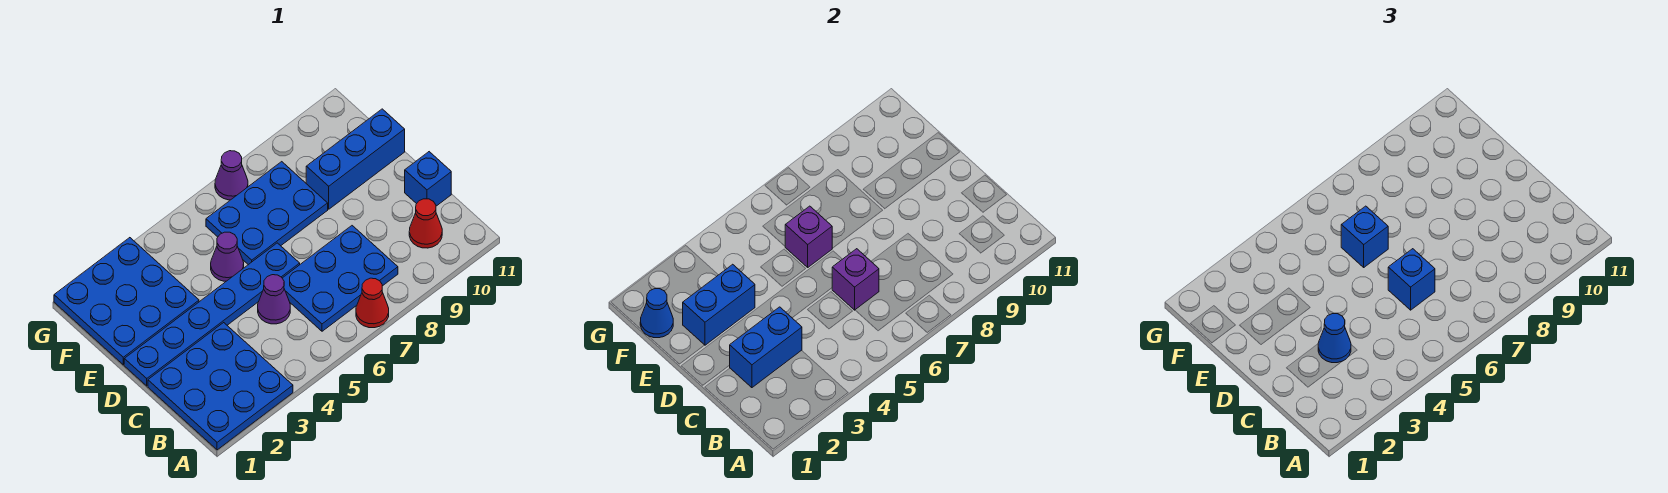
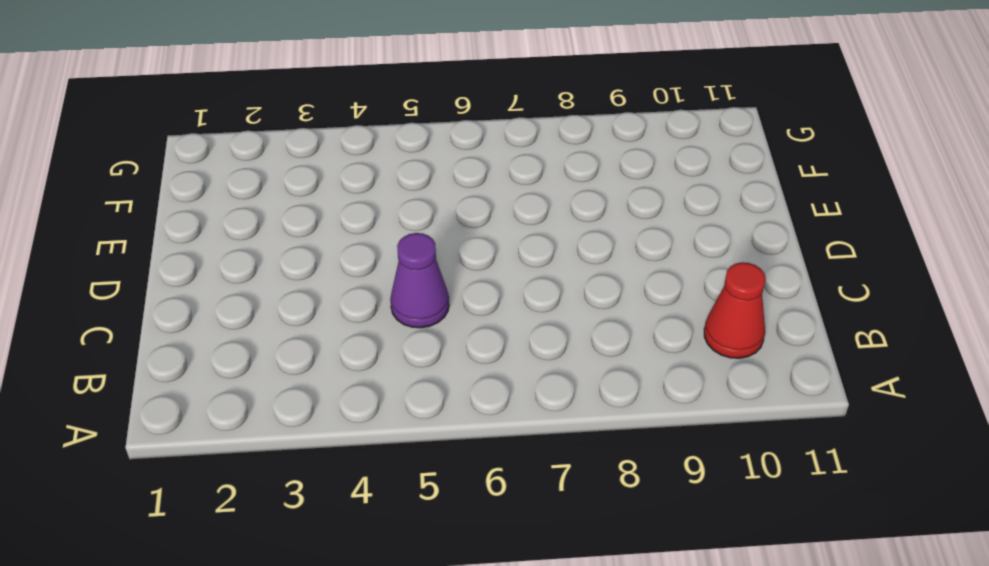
none -> blue 3x3 plate [148,323,293,450]
none -> red 1x1 cone [356,278,389,328]
none -> blue 2x3 plate [282,226,398,331]

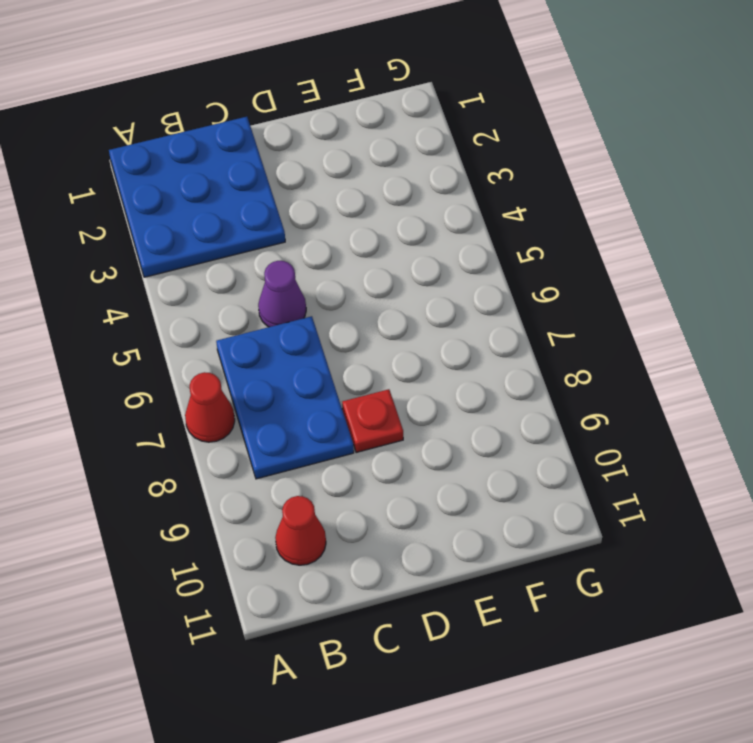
red 1x1 plate [342,389,403,453] -> none
none -> blue 1x1 brick [405,152,451,206]
none -> blue 1x6 plate [124,243,300,386]
none -> blue 3x3 plate [54,238,199,365]

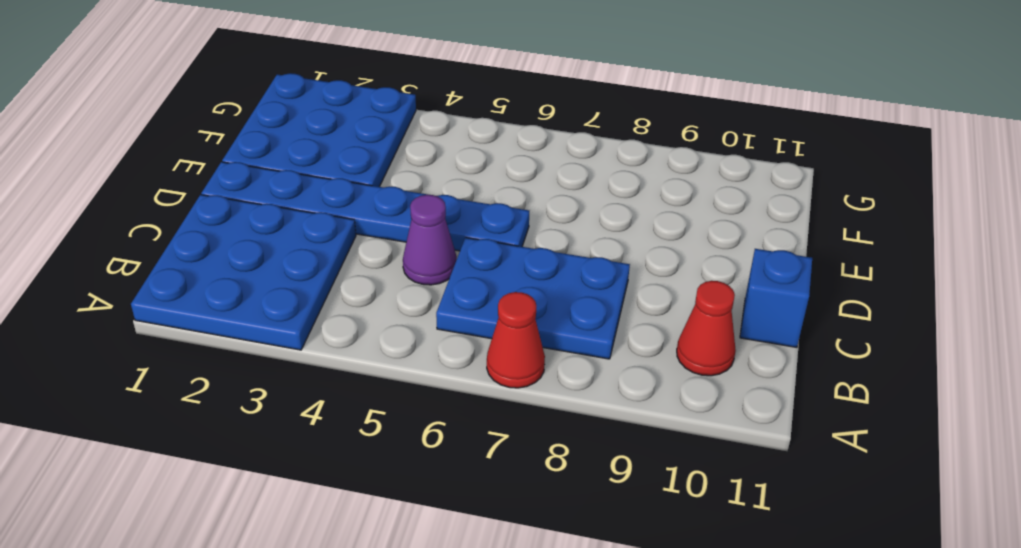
none -> purple 1x1 cone [211,232,244,281]
none -> blue 2x3 plate [206,162,328,265]
none -> blue 1x3 brick [306,109,405,209]

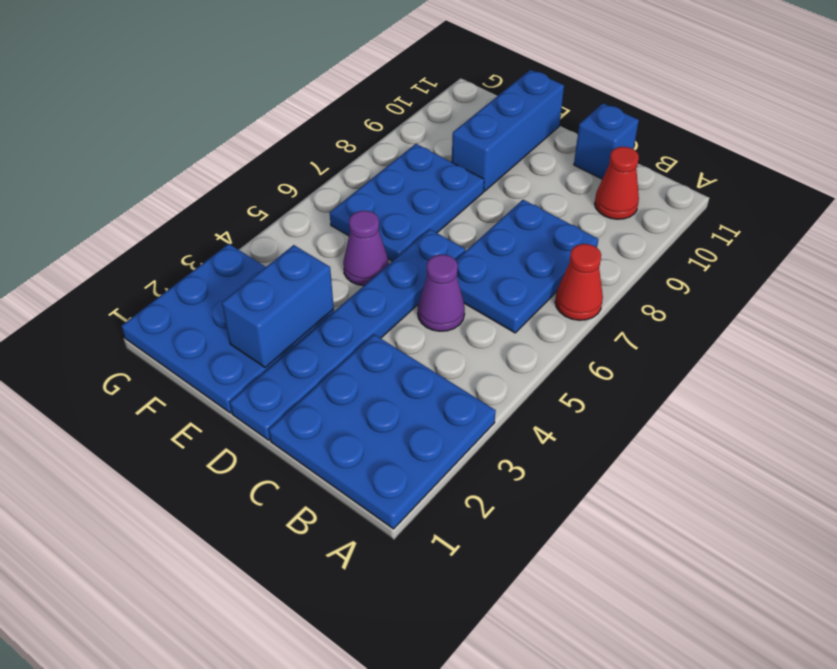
none -> purple 1x1 cone [215,151,248,200]
none -> blue 1x2 brick [730,307,802,388]
none -> purple 1x1 brick [832,249,879,310]

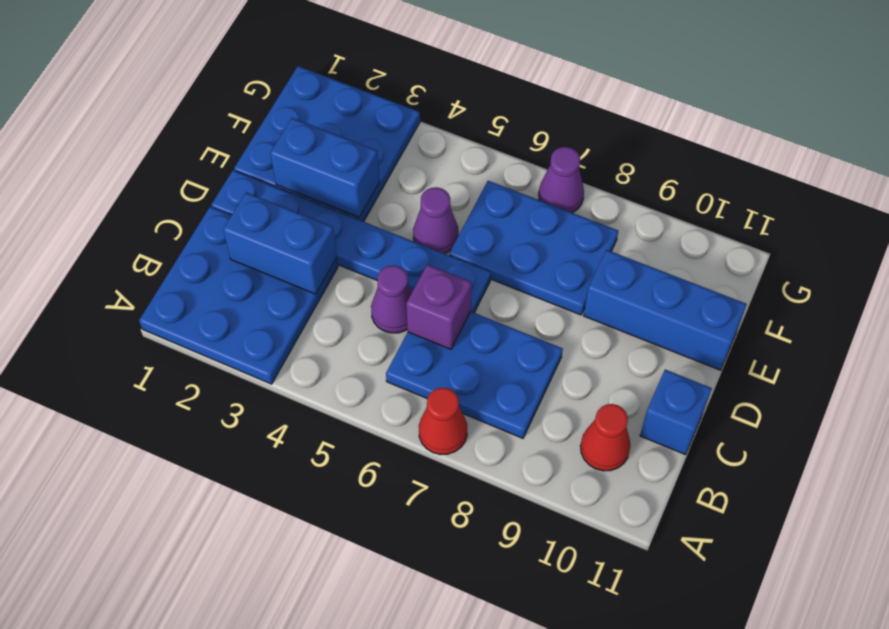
none -> purple 1x1 brick [785,206,832,267]
none -> blue 1x1 cone [640,289,673,338]
none -> blue 1x1 cone [1318,314,1351,363]

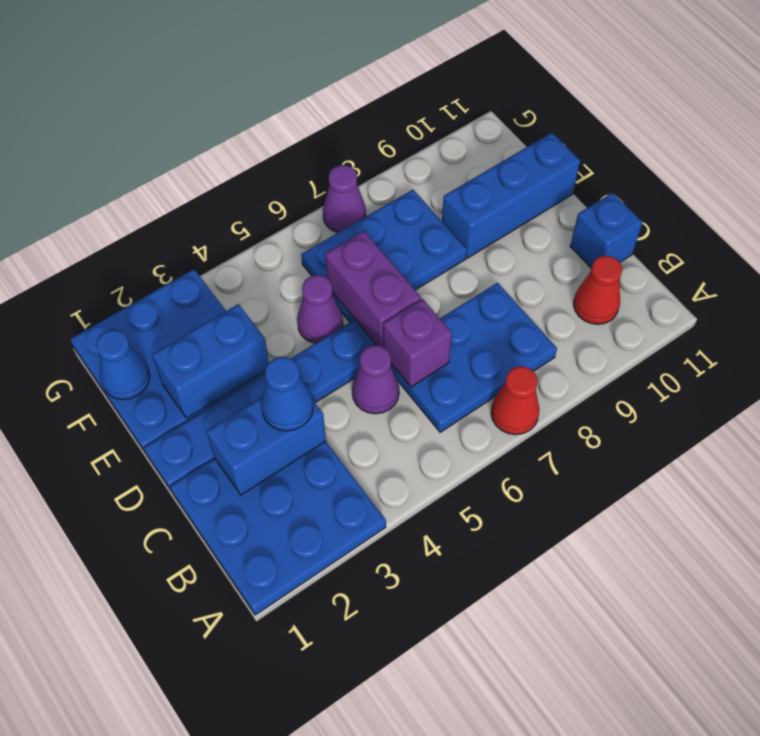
purple 1x2 brick [325,231,421,347] -> purple 1x1 brick [785,206,832,267]
none -> blue 1x1 brick [1388,249,1435,310]
none -> blue 1x1 brick [1341,206,1388,267]

